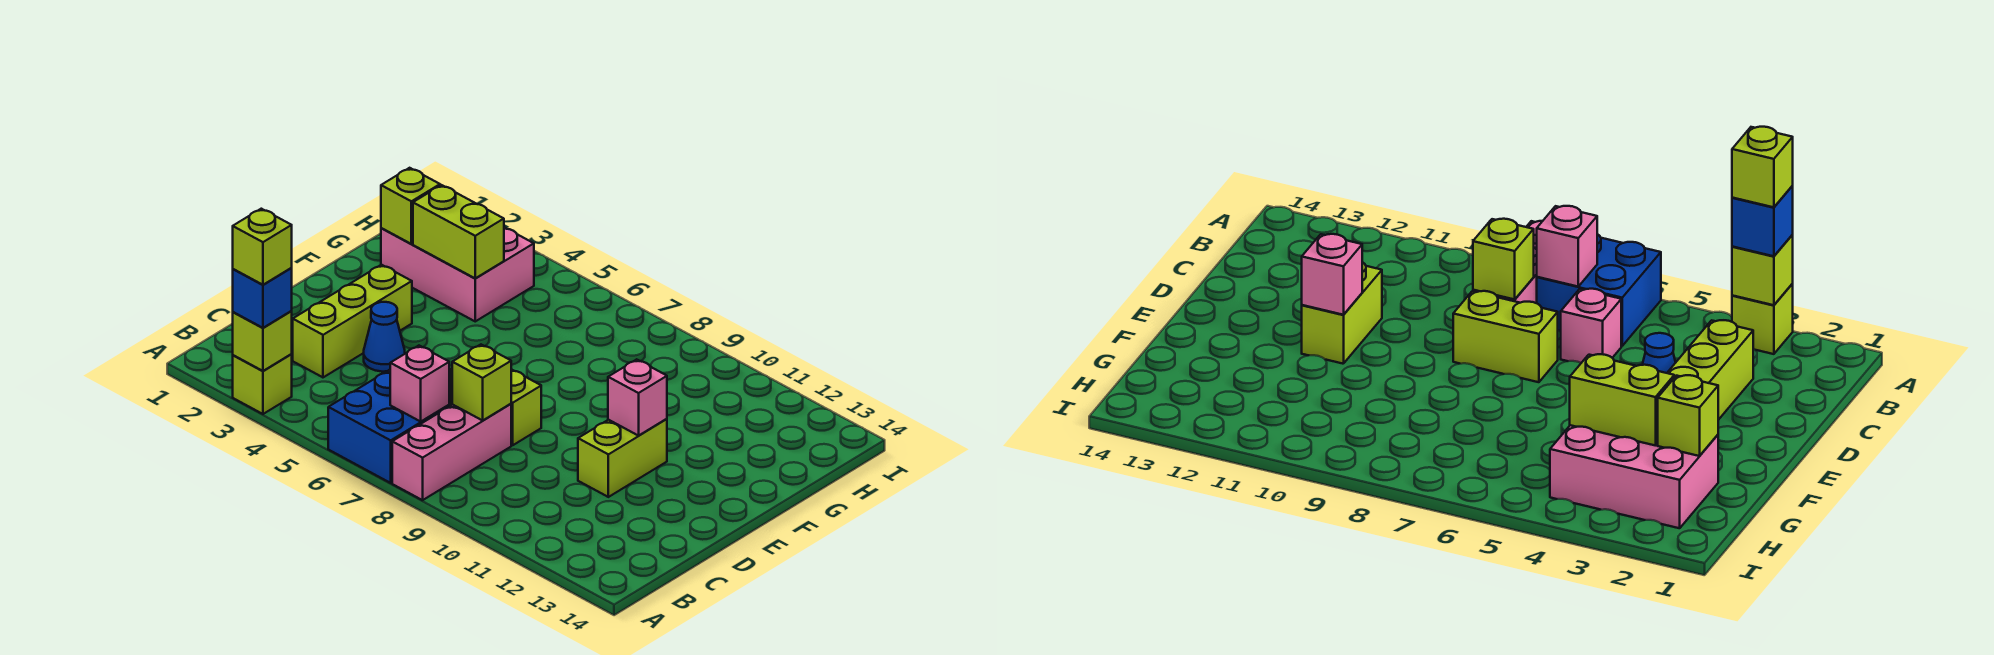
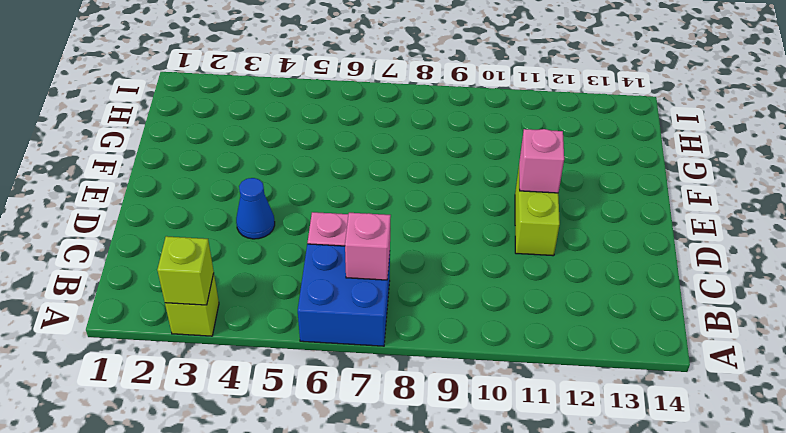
none -> pink 1x3 brick [392,404,511,500]
none -> lime 1x3 brick [293,265,412,377]
none -> lime 1x2 brick [450,369,541,445]

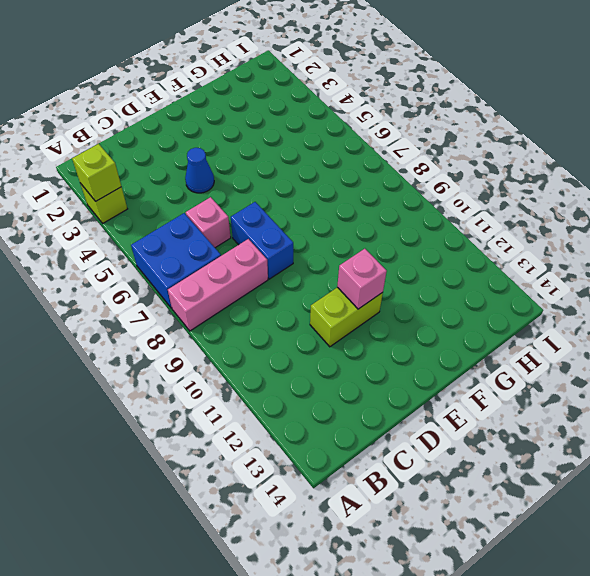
blue 1x2 brick [231,202,293,279] -> lime 1x2 brick [450,369,541,445]
none -> lime 1x3 brick [293,265,412,377]
none -> pink 2x3 brick [381,227,534,321]
none -> pink 1x1 brick [390,346,449,421]

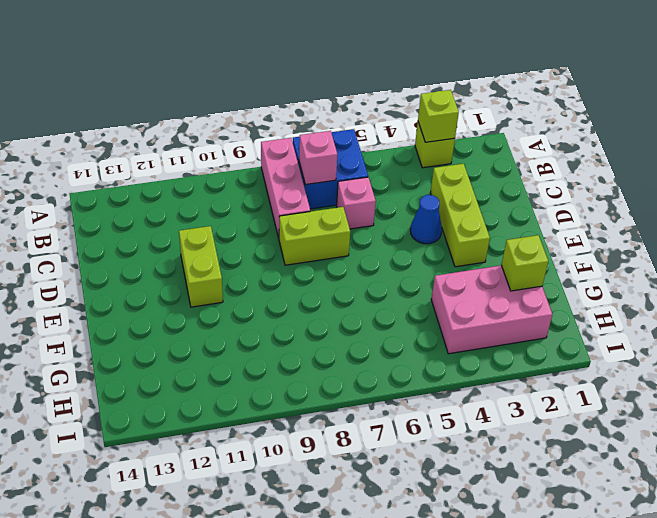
none -> lime 1x1 brick [452,345,511,420]
none -> pink 1x1 brick [608,359,667,436]
none -> lime 1x2 brick [413,185,504,278]

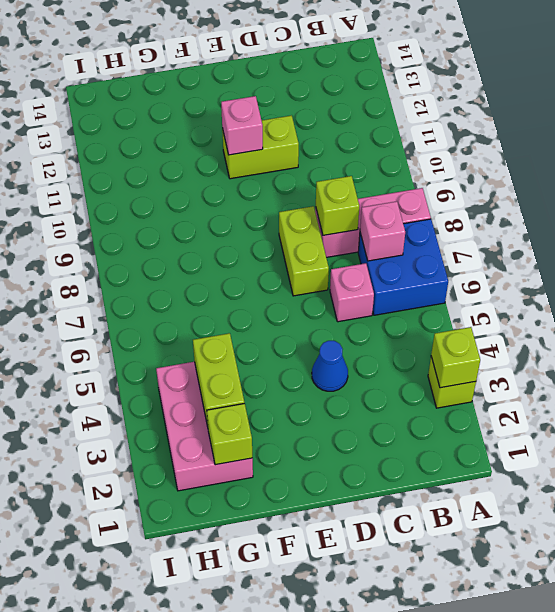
none -> lime 1x3 brick [293,265,412,377]
none -> blue 1x1 brick [233,268,292,328]
none -> lime 1x1 brick [233,209,292,285]

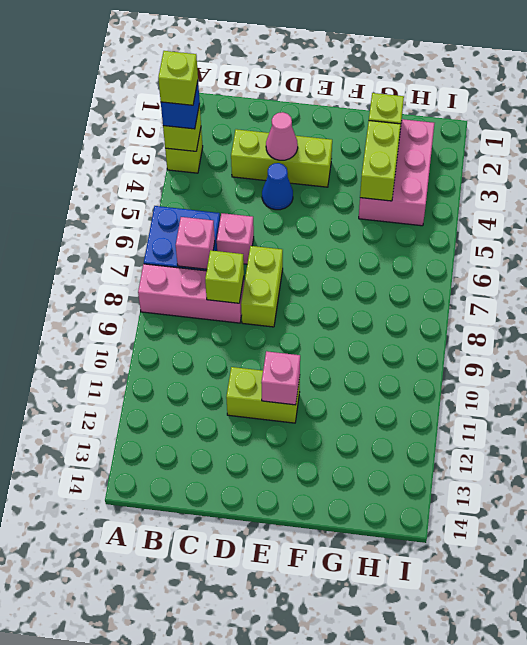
pink 1x1 cone [266,112,298,160] -> none

